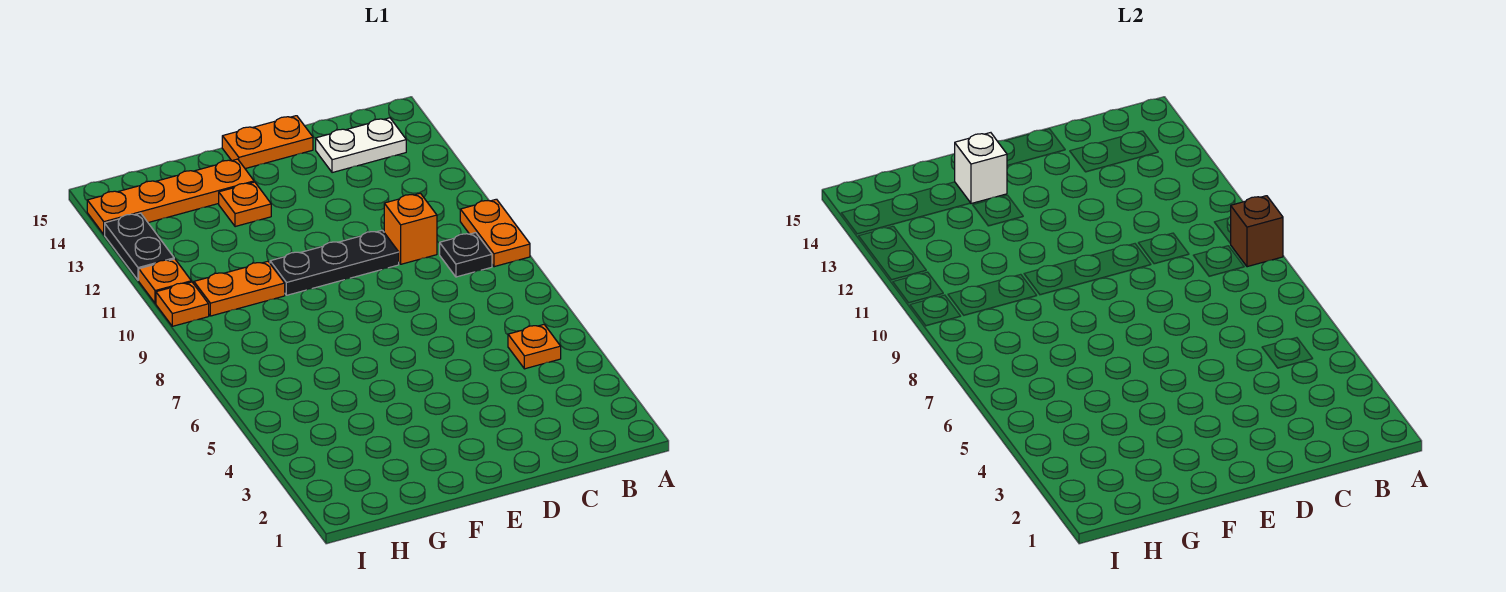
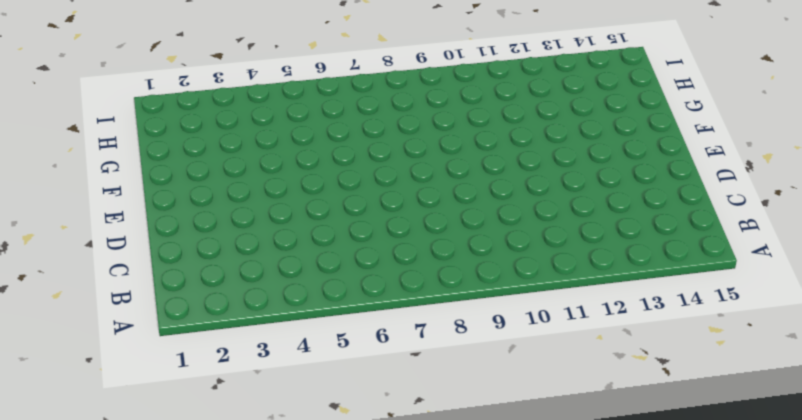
none -> orange 1x2 plate [460,199,530,267]
none -> orange 1x1 plate [508,325,561,369]
none -> black 1x1 plate [440,233,492,277]

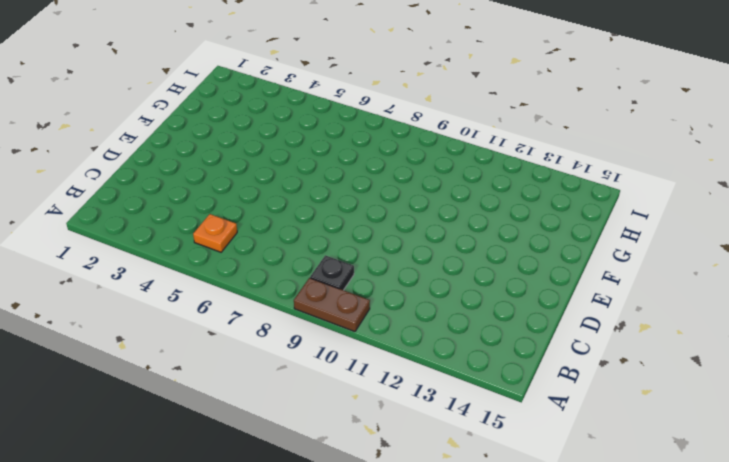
brown 1x2 plate [294,278,370,332] -> orange 1x2 plate [460,199,530,267]
none -> white 1x2 plate [316,118,406,173]
none -> orange 1x1 brick [384,193,437,264]
none -> black 1x3 plate [270,230,399,295]

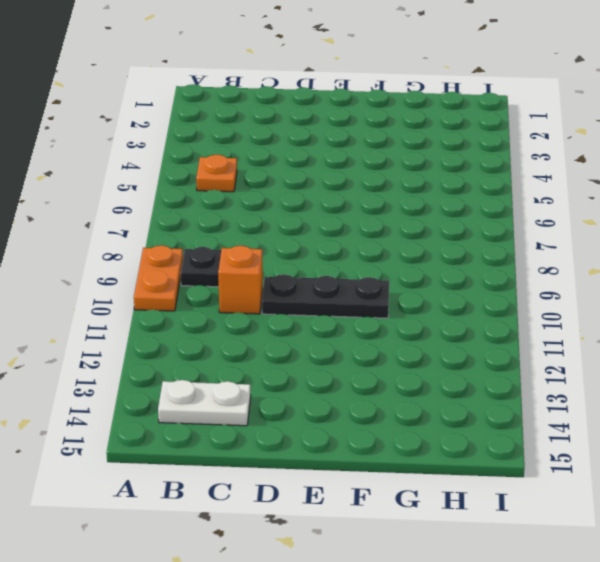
none -> orange 1x2 plate [222,116,313,169]
none -> orange 1x1 plate [219,182,271,227]
none -> orange 1x4 plate [87,159,254,234]

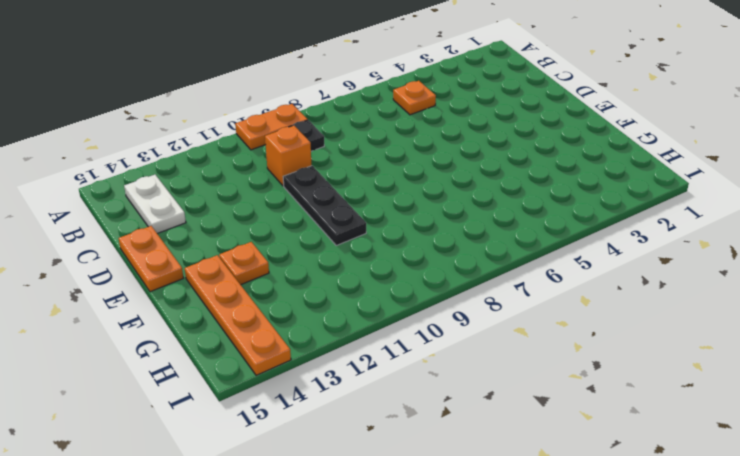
none -> orange 1x2 plate [194,261,285,316]
none -> orange 1x1 plate [156,282,209,326]
none -> orange 1x1 plate [139,259,191,303]

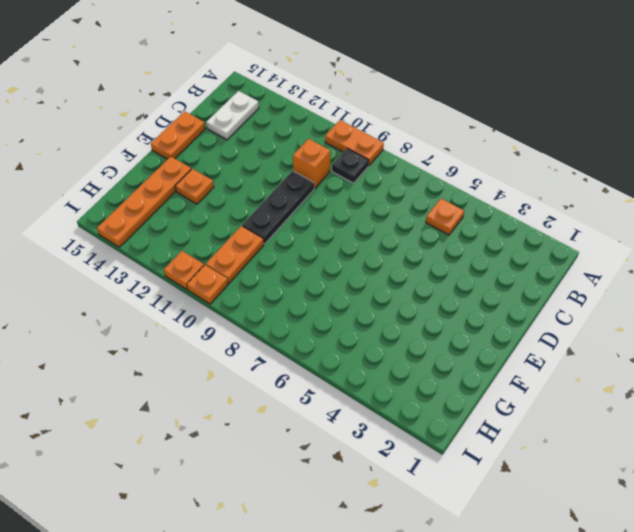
none -> black 1x2 plate [105,213,174,280]
none -> brown 1x1 brick [1230,196,1283,267]
none -> white 1x1 brick [955,133,1007,204]

